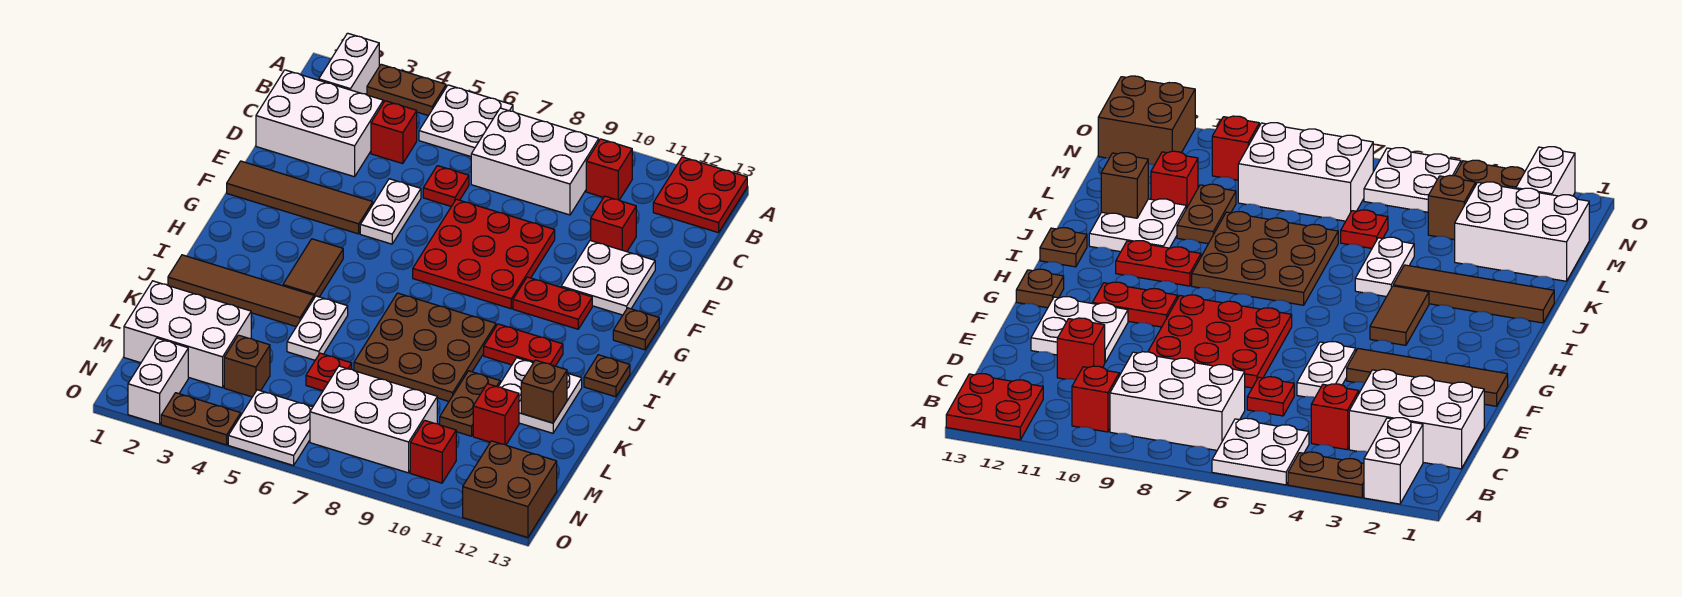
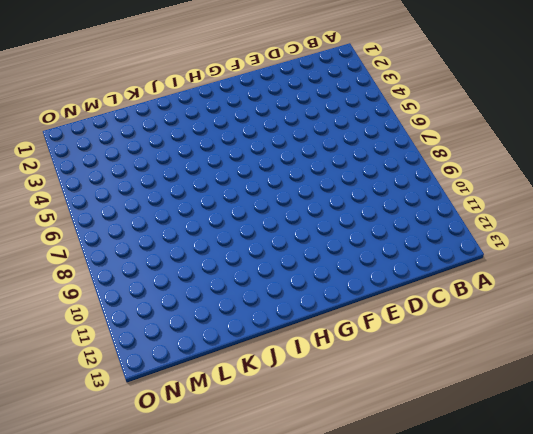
none -> white 1x2 brick [319,33,379,94]
none -> brown 1x2 plate [367,64,446,116]
none -> white 2x2 plate [419,85,513,157]
none -> red 2x2 plate [653,157,747,233]

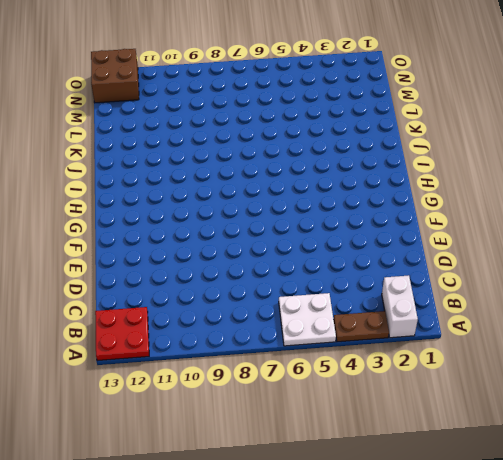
none -> white 2x3 brick [471,108,599,215]
none -> red 1x1 brick [586,139,632,200]
none -> white 2x3 brick [256,70,383,177]
none -> red 1x1 brick [371,101,417,164]

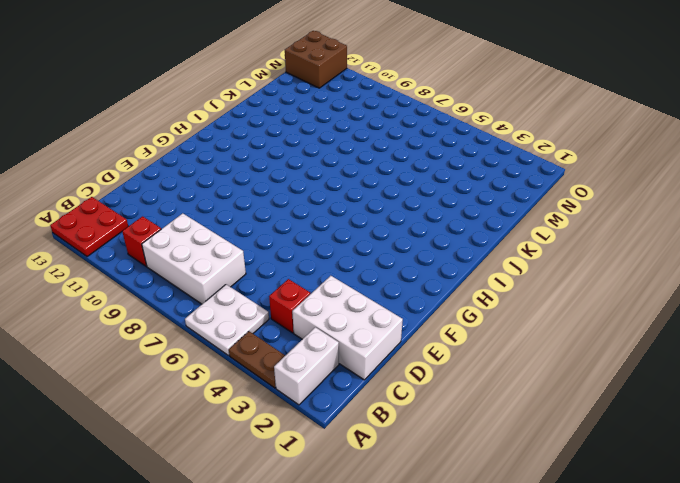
none -> red 1x1 plate [423,166,469,206]
none -> red 1x1 brick [591,196,636,252]
none -> white 1x2 plate [360,179,421,244]
none -> red 3x3 plate [413,199,555,309]

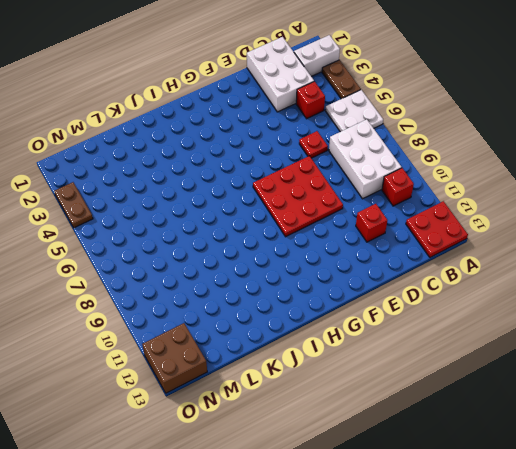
none -> white 1x2 plate [360,179,421,244]
none -> white 2x2 plate [561,240,655,315]
none -> brown 1x4 tile [227,161,373,234]
none -> red 1x2 plate [513,277,592,329]

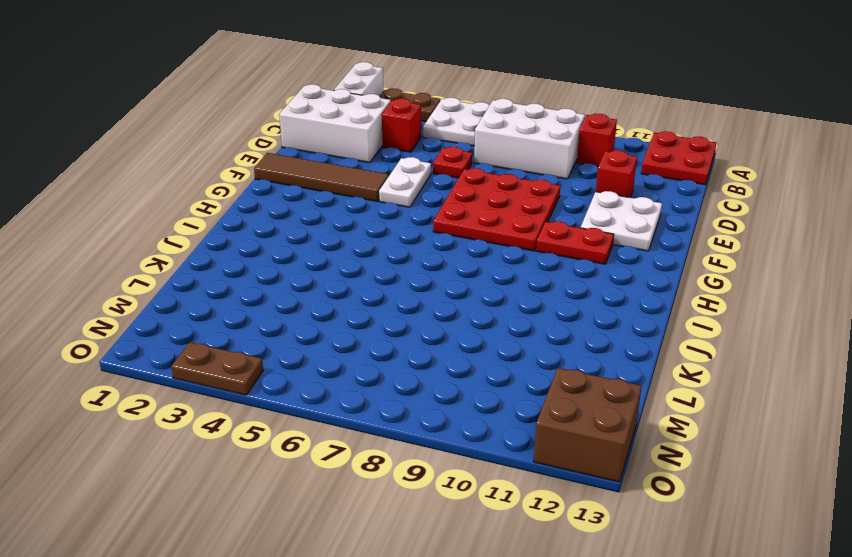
none -> brown 1x1 plate [613,308,659,350]
none -> brown 1x2 tile [283,239,343,298]
none -> brown 3x3 plate [354,293,496,401]
none -> red 1x2 plate [484,324,563,366]

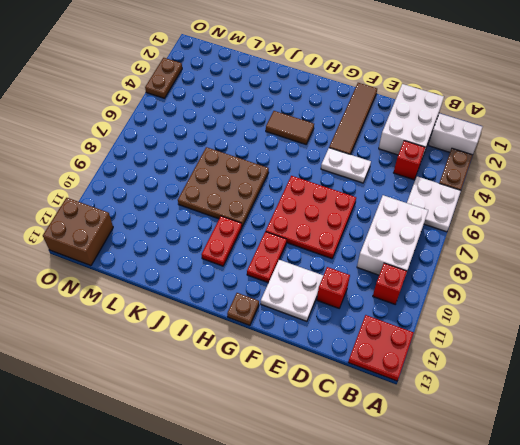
none -> red 1x1 plate [423,166,469,206]
none -> brown 1x1 plate [584,355,630,397]
none -> brown 1x4 tile [168,255,314,327]
none -> white 1x2 plate [287,296,348,360]

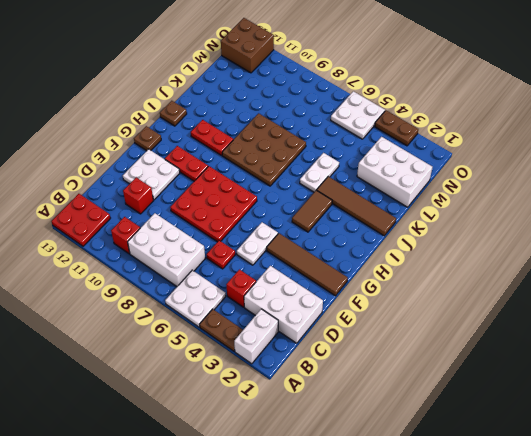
none -> white 2x2 plate [498,358,582,433]
none -> brown 1x2 plate [440,371,500,436]
none -> red 1x1 plate [306,353,352,391]
none -> red 1x1 brick [473,384,519,445]

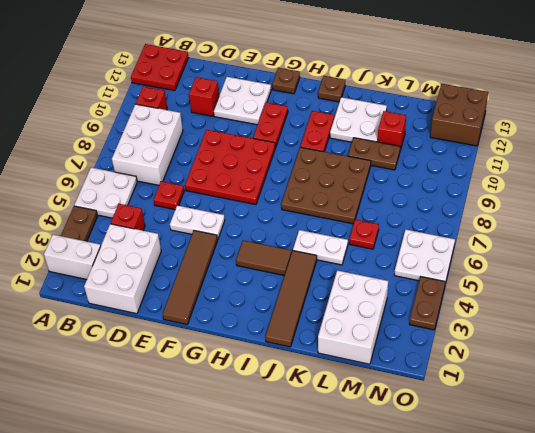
none -> brown 1x1 brick [224,335,270,397]
none -> white 2x3 brick [310,366,437,473]
none -> white 1x2 brick [128,338,188,424]
none -> red 1x1 brick [410,420,456,483]

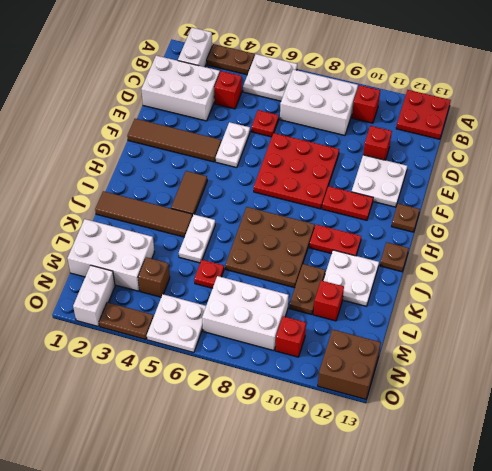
none -> brown 1x1 brick [521,360,567,423]

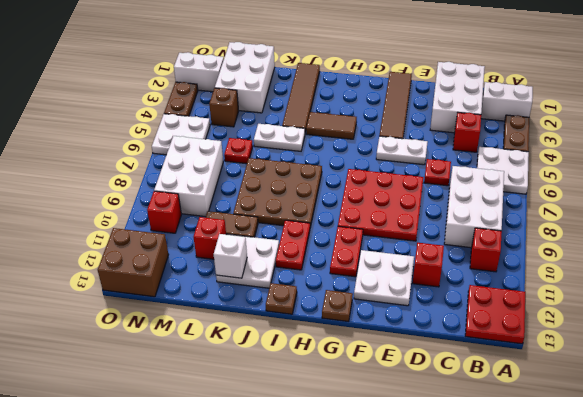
white 1x1 brick [214,234,247,278] -> brown 1x1 brick [521,360,567,423]

